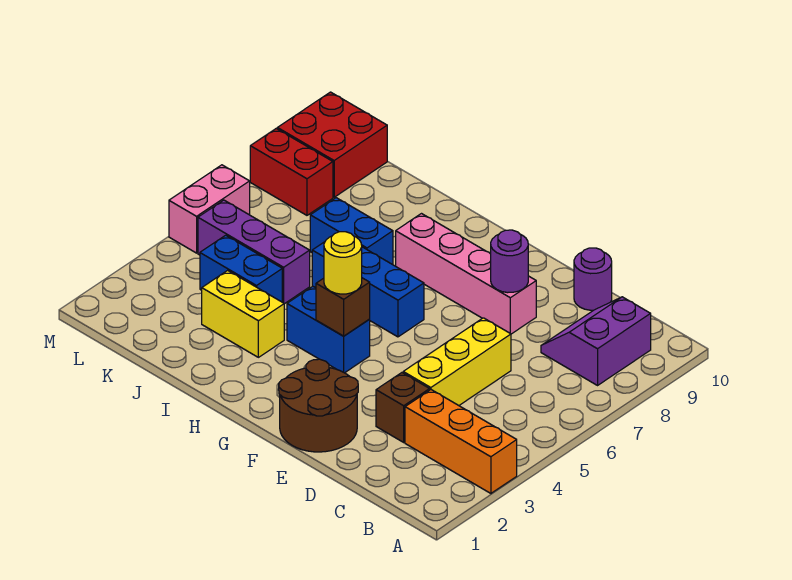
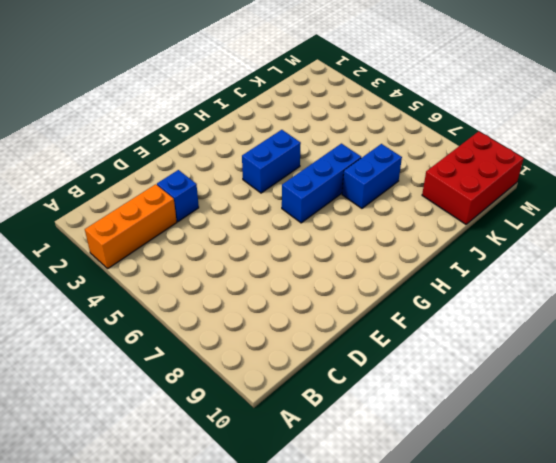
blue 1x1 brick [157,170,199,222] -> brown 1x1 brick [376,373,430,442]
red 2x3 brick [422,131,524,224] -> red 2x2 brick [277,92,387,197]
none -> purple 2x2 slope [541,297,651,385]
none -> yellow 1x3 brick [403,318,511,405]
none -> purple 1x1 round brick [574,248,612,310]

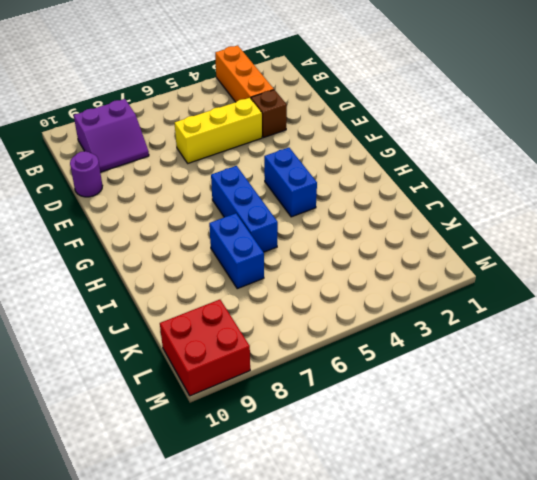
none -> brown 2x2 round brick [279,359,358,452]
none -> pink 1x4 brick [396,214,536,334]
none -> yellow 1x2 brick [202,270,284,357]

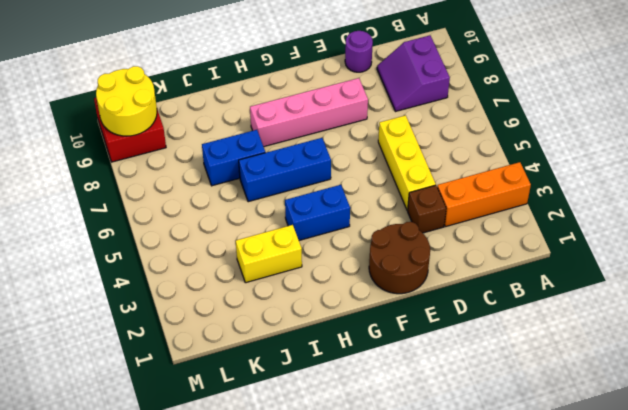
yellow 2x2 round brick [96,66,157,136] -> none
none -> blue 1x2 brick [200,235,282,302]
none -> purple 1x3 brick [198,200,310,304]
none -> red 1x2 brick [250,129,333,215]

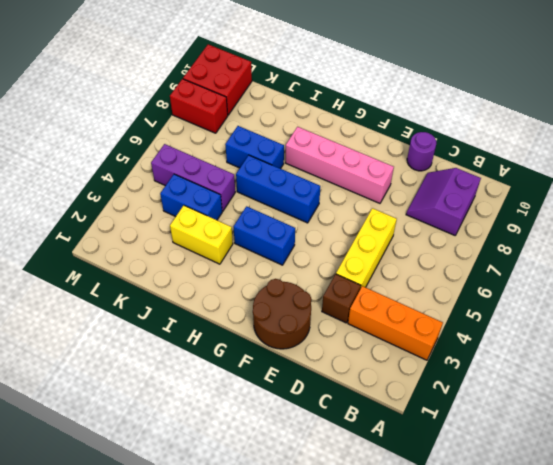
none -> pink 1x2 brick [169,165,250,253]
none -> purple 1x1 round brick [491,230,528,293]
none -> brown 1x1 brick [316,278,370,336]

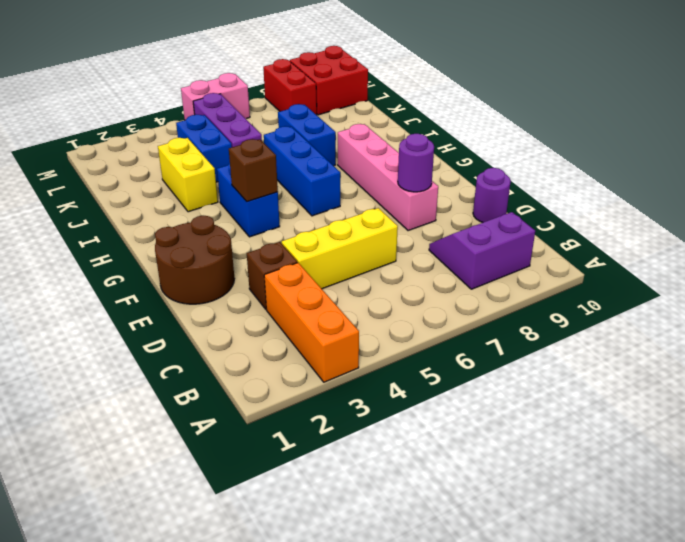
none -> yellow 1x1 round brick [324,232,362,294]

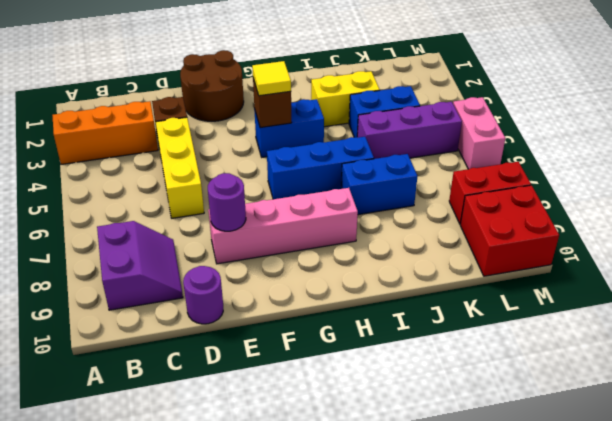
yellow 1x1 tile [252,61,291,96] -> yellow 1x1 round brick [324,232,362,294]

